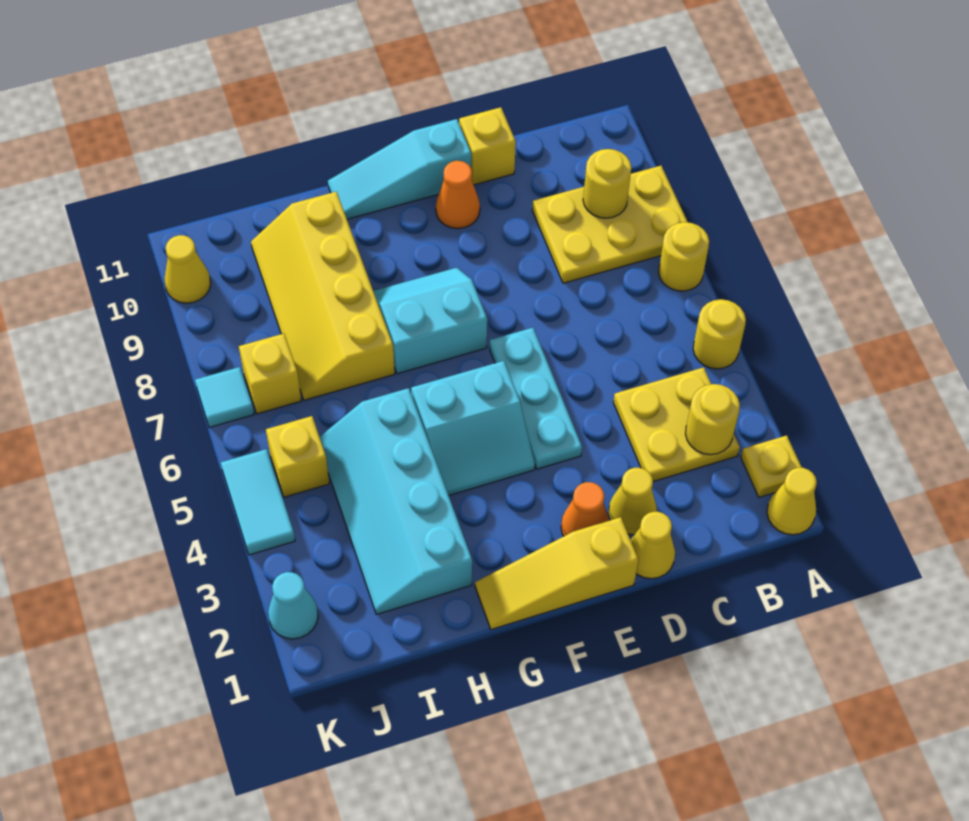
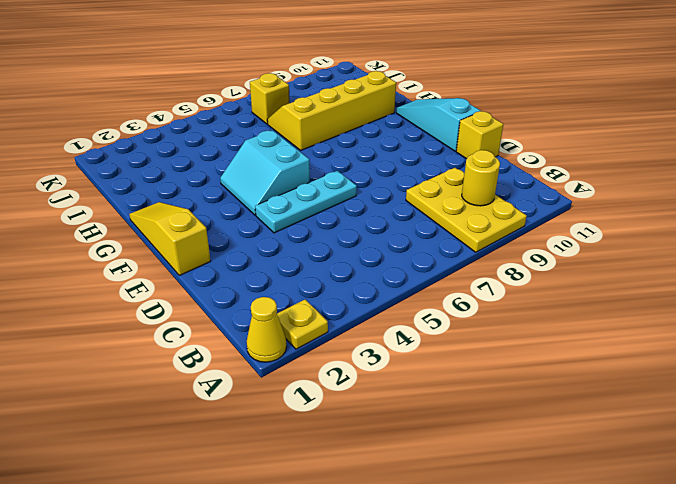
none -> yellow 1x1 round brick [693,299,746,369]
none -> yellow 1x1 round brick [659,222,709,291]
none -> yellow 2x2 plate [613,367,740,482]

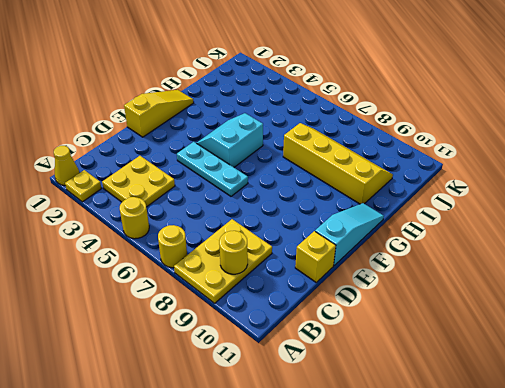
none -> yellow 1x1 cone [631,512,675,579]
none -> yellow 1x1 cone [608,468,657,535]
none -> orange 1x1 cone [561,482,609,536]

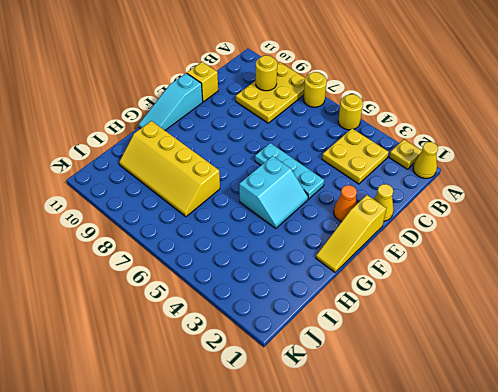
none -> yellow 1x1 cone [608,468,657,535]
none -> orange 1x1 cone [436,161,480,229]
none -> cyan 2x2 slope [373,268,487,374]

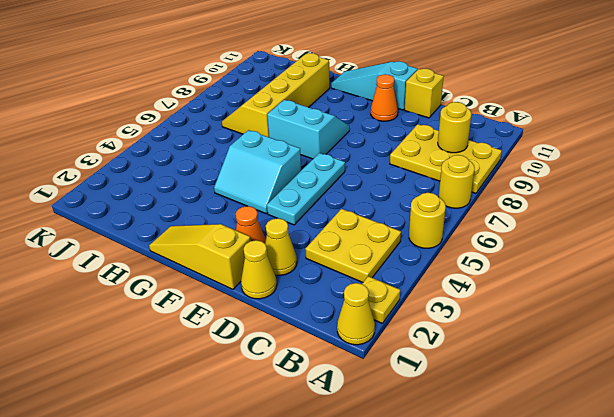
none -> cyan 2x4 slope [320,388,472,614]
none -> yellow 1x1 brick [266,416,329,497]
none -> yellow 1x1 brick [239,334,301,414]

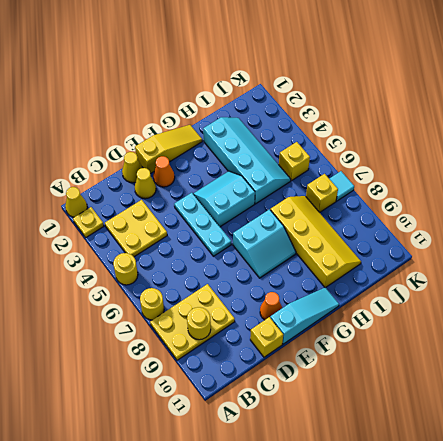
none -> cyan 1x1 cone [268,572,318,639]
none -> cyan 1x2 tile [221,449,295,555]
none -> yellow 1x1 cone [164,235,211,303]

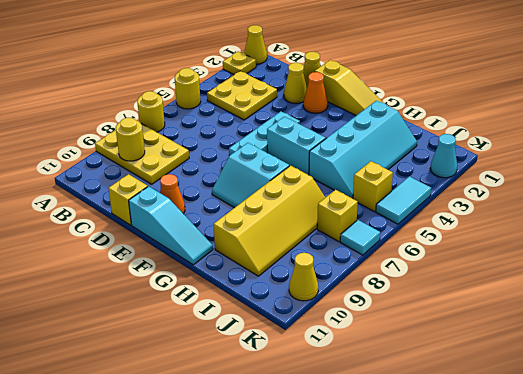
none -> yellow 1x1 round brick [685,384,740,455]

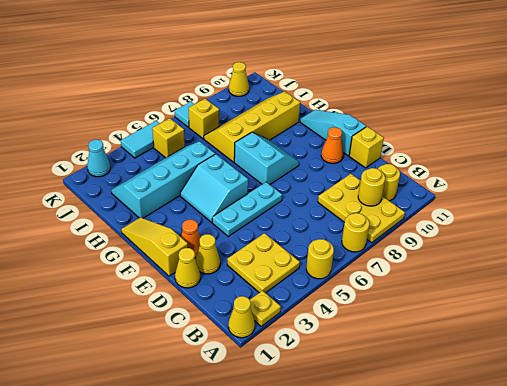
yellow 1x1 round brick [378,164,400,201] -> yellow 1x1 round brick moved to [685,384,740,455]

